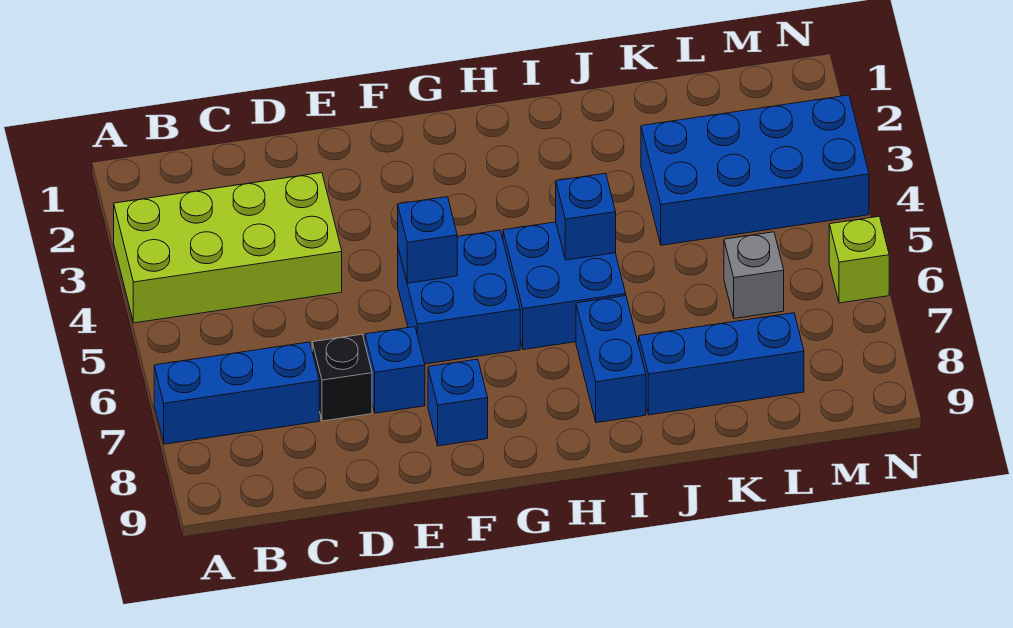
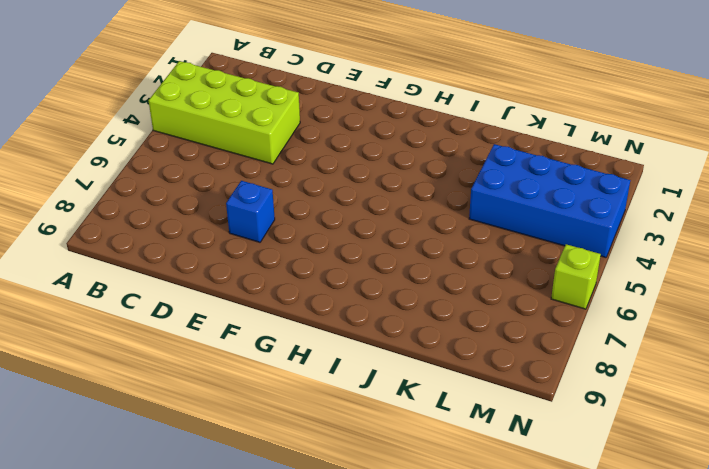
none -> blue 1x3 brick [154,342,319,444]
none -> black 1x1 brick [312,334,372,421]
none -> blue 2x2 brick [398,230,520,364]

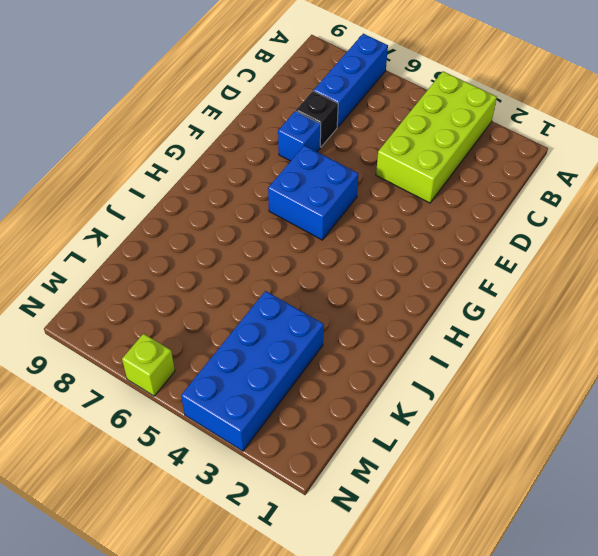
none -> blue 1x1 brick [428,359,488,446]
none -> blue 2x2 brick [503,222,626,350]
none -> blue 1x2 brick [576,296,646,423]

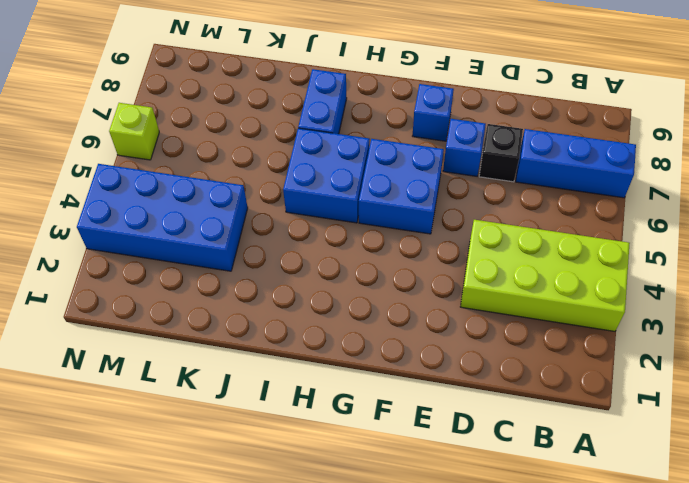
none -> blue 1x3 brick [639,313,804,415]
none -> grey 1x1 brick [724,232,784,319]
none -> blue 1x1 brick [398,197,457,283]

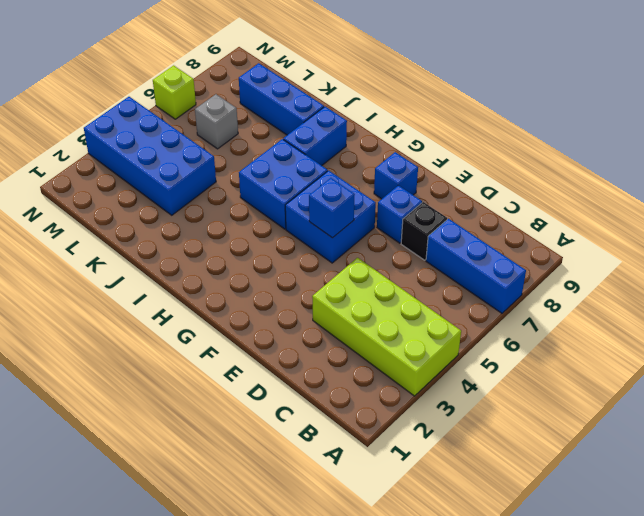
none -> blue 1x1 brick [556,173,616,260]

